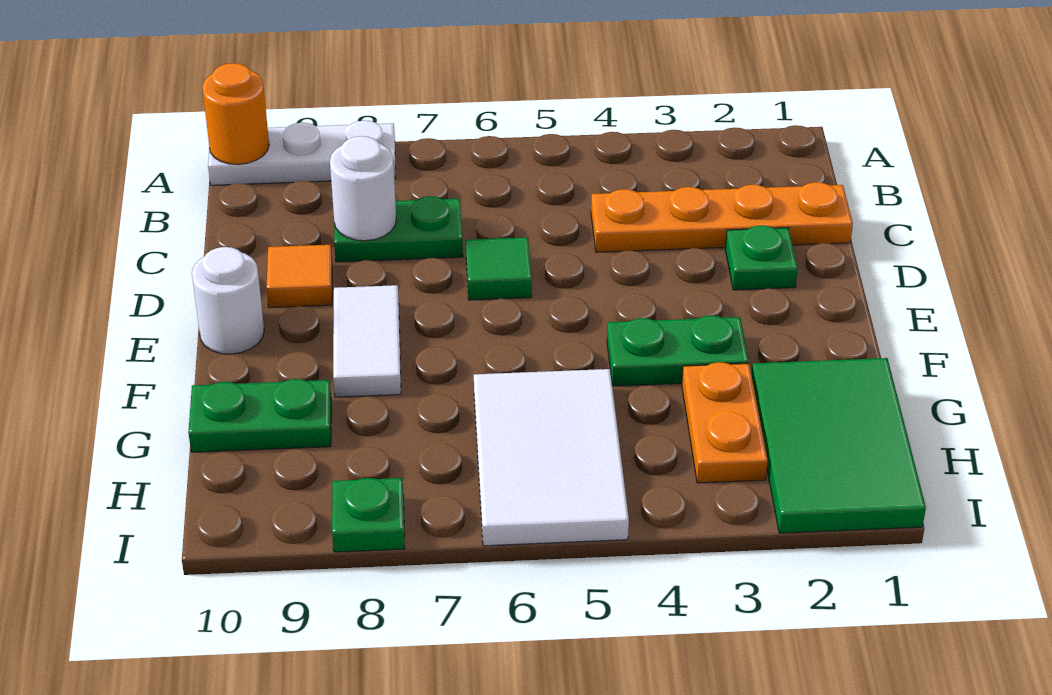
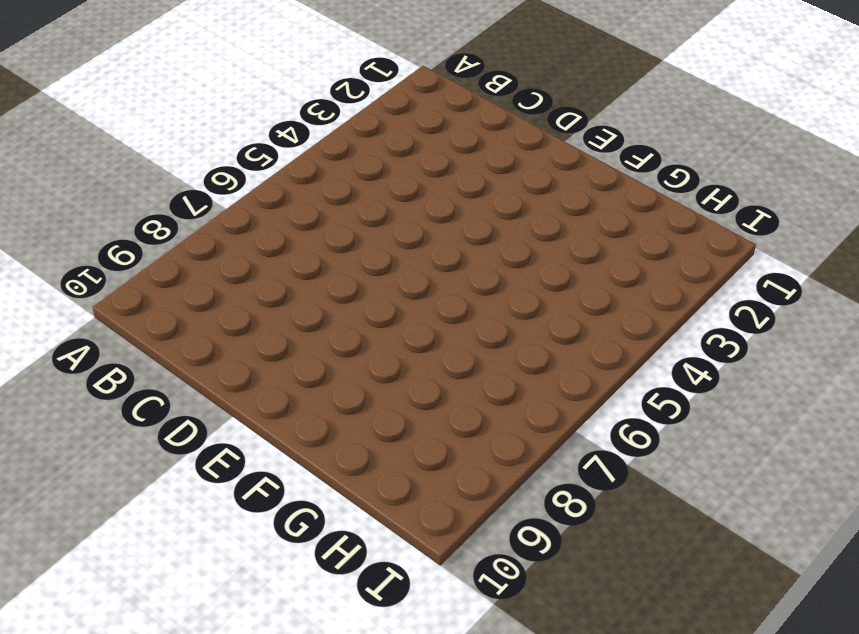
none -> white 1x3 plate [208,120,396,185]
none -> orange 1x4 plate [591,182,853,252]
none -> green 1x2 plate [334,196,463,262]

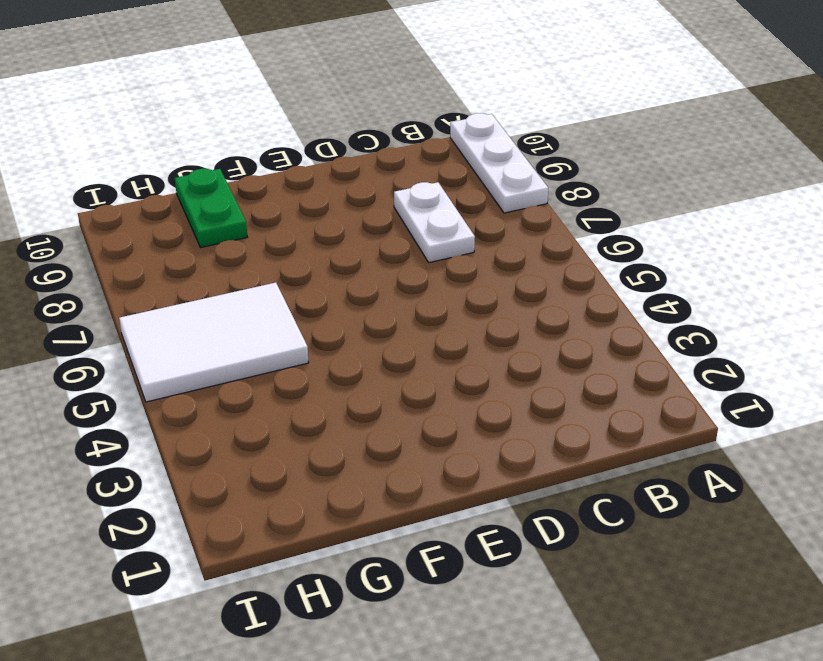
white 1x2 plate [394,182,475,263] -> green 1x2 plate [334,196,463,262]
none -> orange 1x4 plate [591,182,853,252]
none -> green 1x1 plate [725,226,798,290]
none -> green 1x1 tile [466,237,532,300]

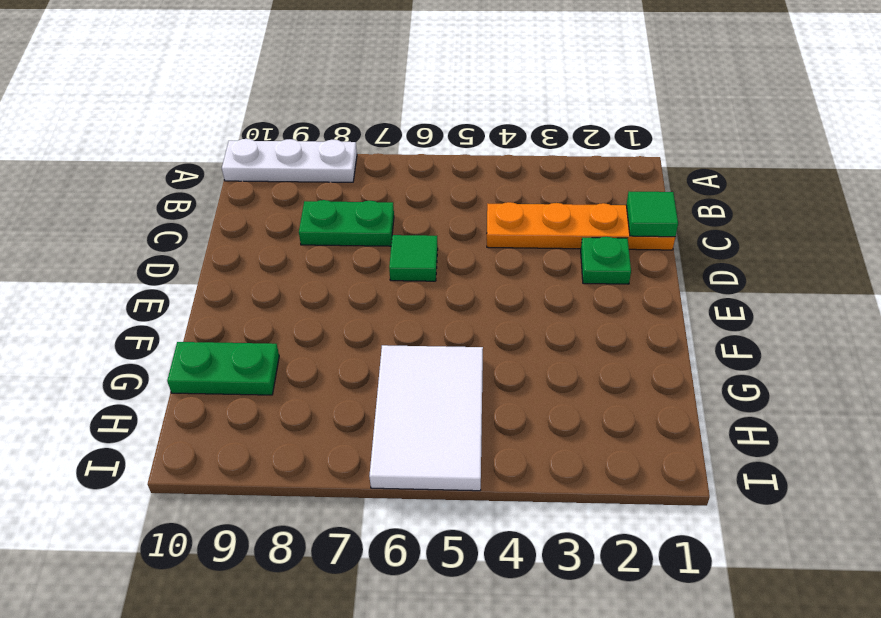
green 1x1 tile [626,191,678,237] -> none
none -> orange 1x1 tile [266,245,332,308]
none -> white 1x2 tile [333,285,401,397]
none -> white 1x1 round brick [192,247,264,354]

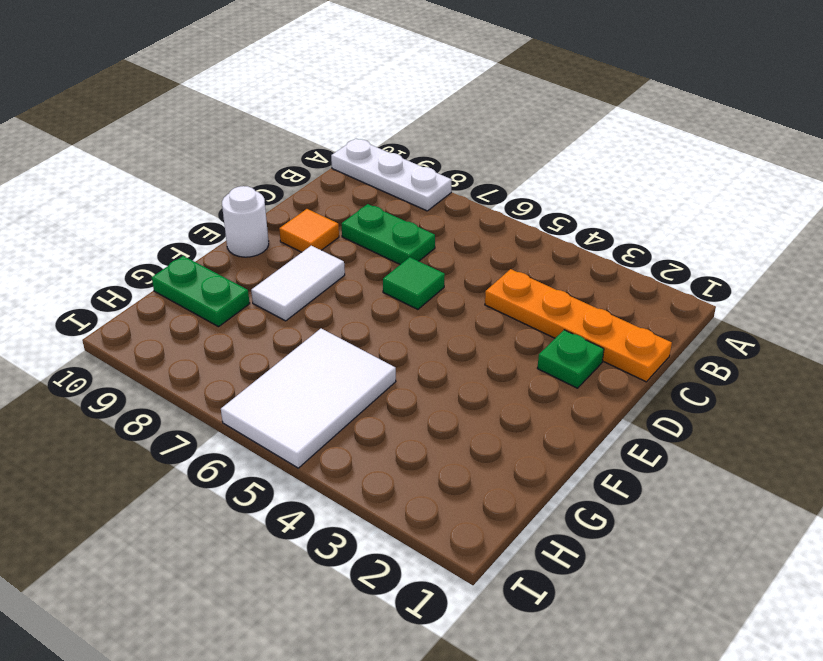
none -> green 1x2 plate [607,316,749,386]
none -> green 2x3 tile [751,358,926,533]
none -> orange 1x2 plate [682,362,768,483]

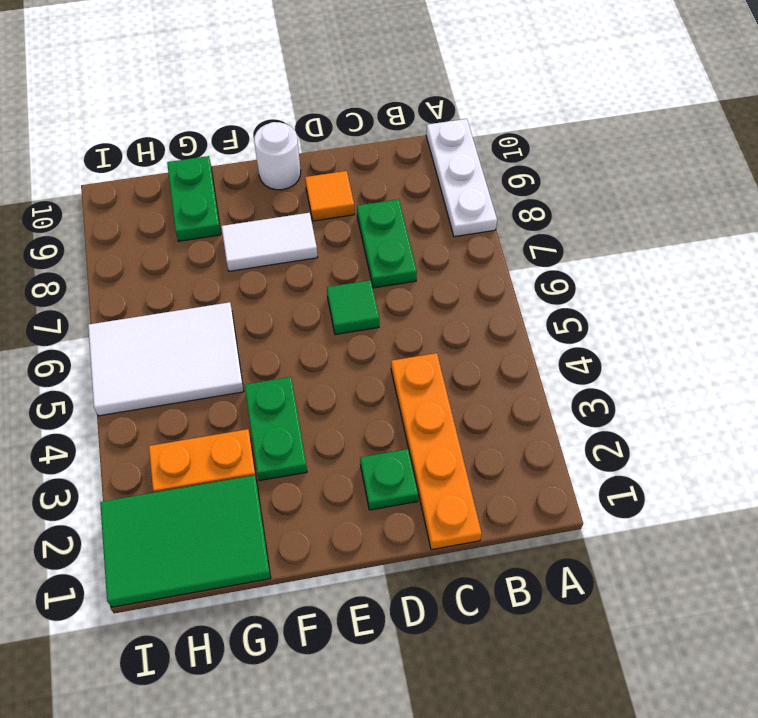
none -> green 1x1 plate [332,478,405,552]
none -> orange 1x1 round brick [202,63,269,164]
none -> white 1x1 round brick [330,136,396,241]

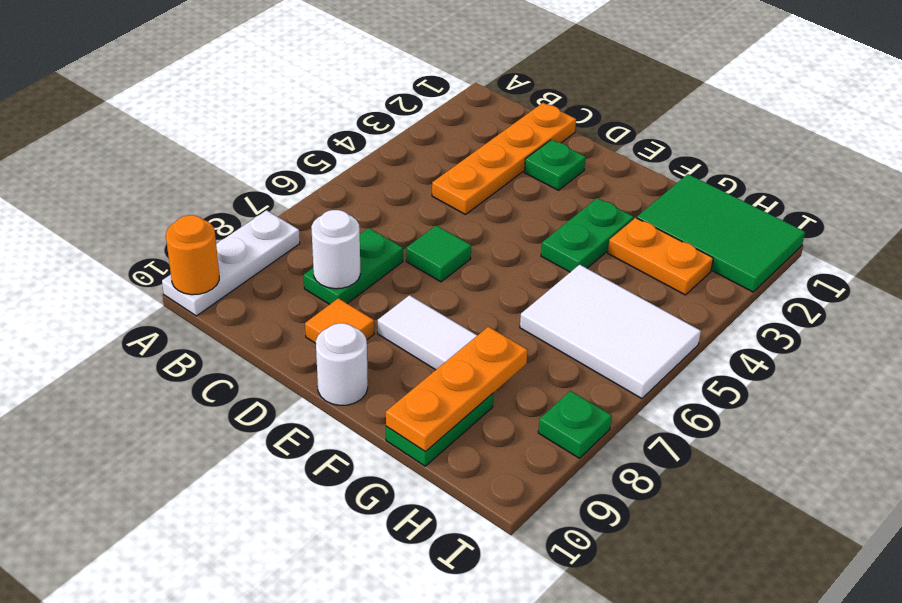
orange 1x3 plate [386,327,527,452] -> none

